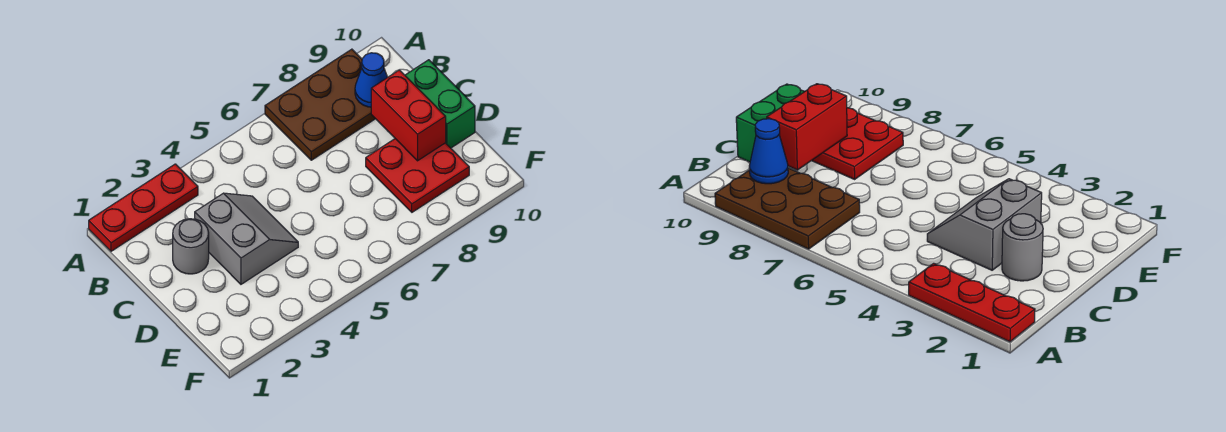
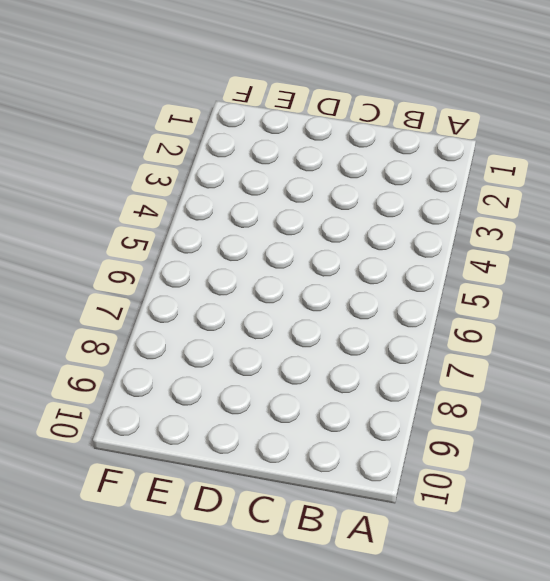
none -> red 1x3 plate [89,164,198,251]
none -> brown 2x3 plate [265,49,375,160]

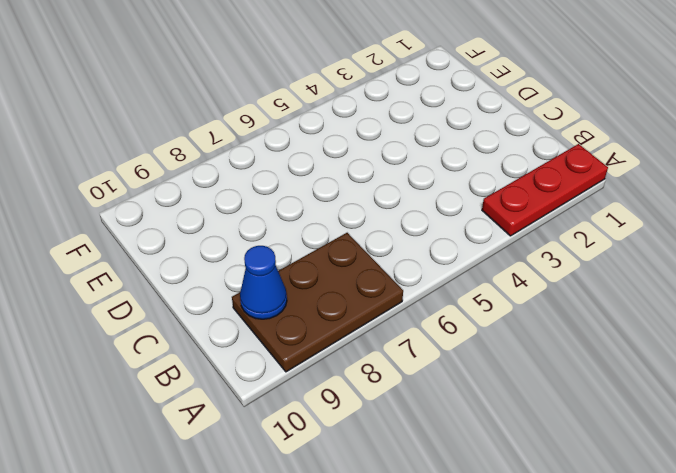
none -> grey 1x1 round brick [173,219,209,274]
none -> grey 2x2 slope [195,193,298,284]

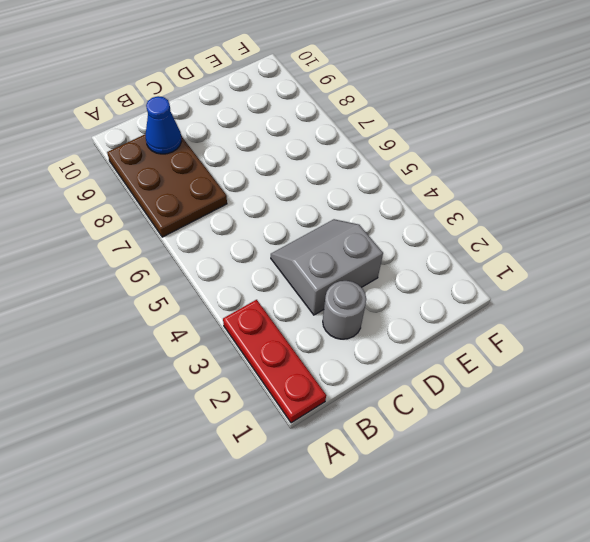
none -> green 1x2 brick [405,60,475,148]
none -> red 2x2 plate [366,139,469,212]

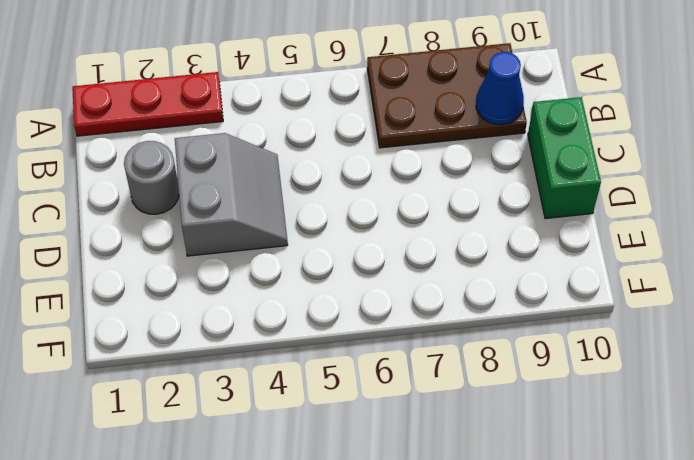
none -> red 2x2 plate [366,139,469,212]
none -> red 1x2 brick [371,70,446,161]

